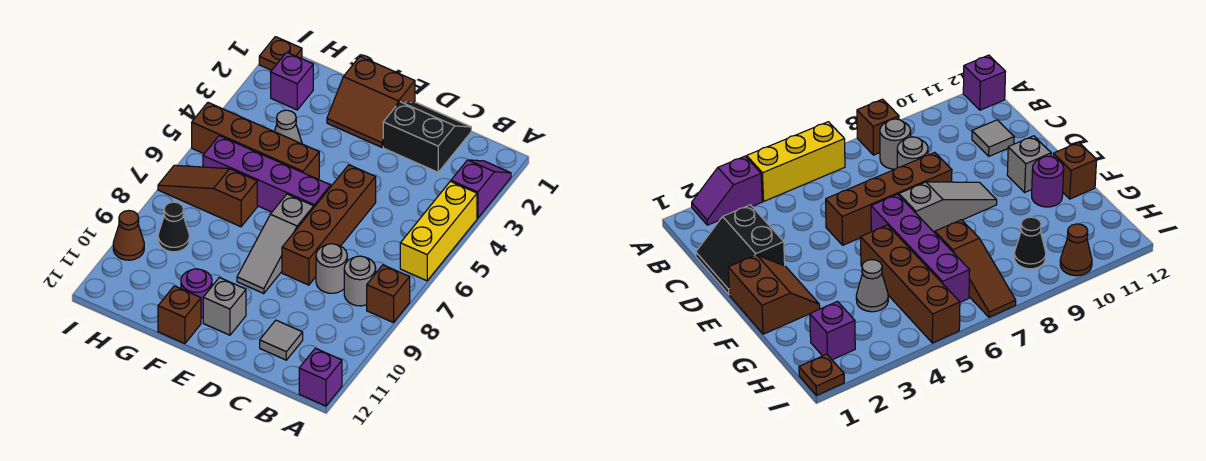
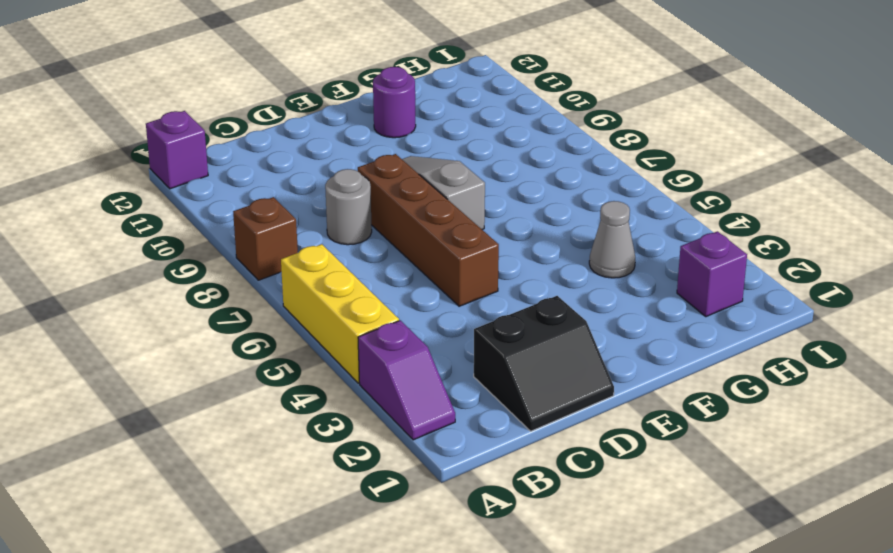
none -> grey 1x1 round brick [344,256,376,306]
none -> grey 1x1 tile [260,320,303,360]
none -> brown 2x2 slope [327,57,415,147]

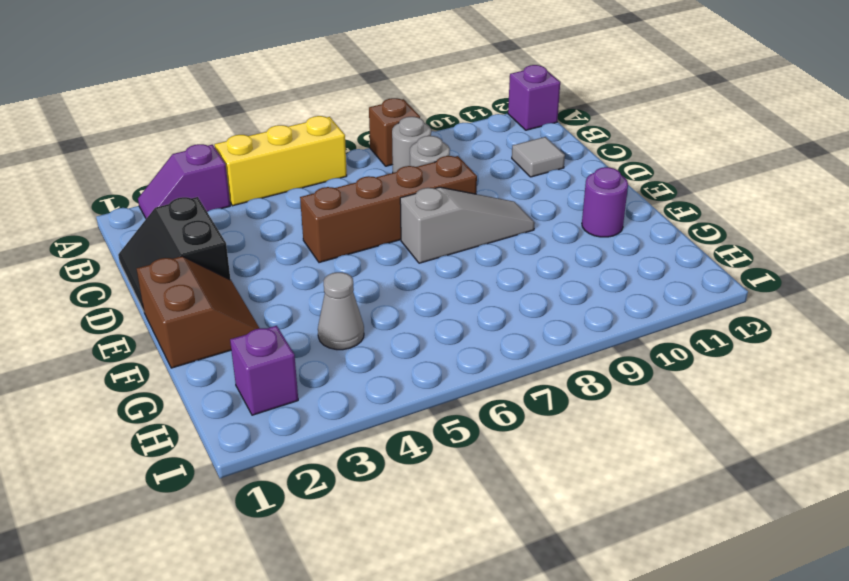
none -> purple 1x4 brick [203,136,331,212]
none -> grey 1x1 brick [203,278,246,335]
none -> brown 1x4 brick [192,103,319,179]

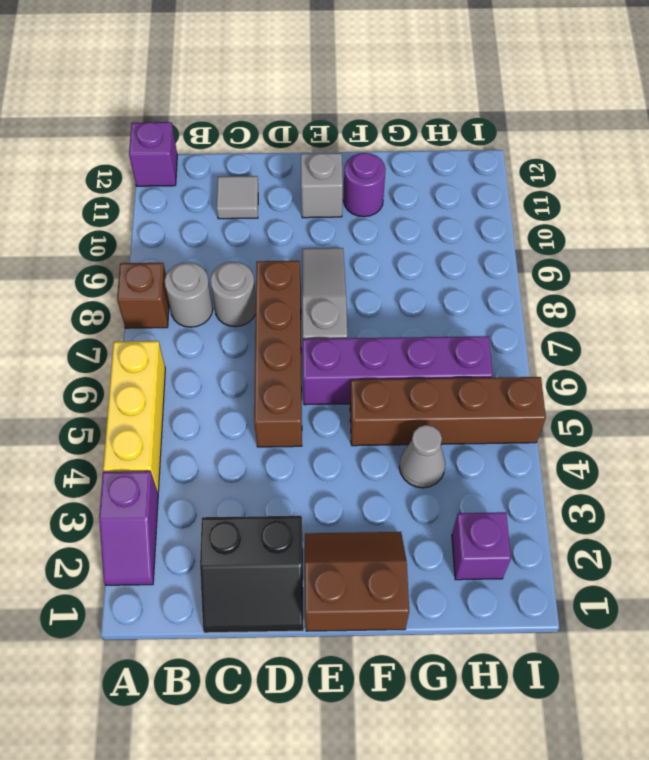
none -> brown 1x1 brick [158,286,201,344]
none -> brown 1x3 slope [158,165,257,227]
none -> black 1x1 cone [158,202,189,252]

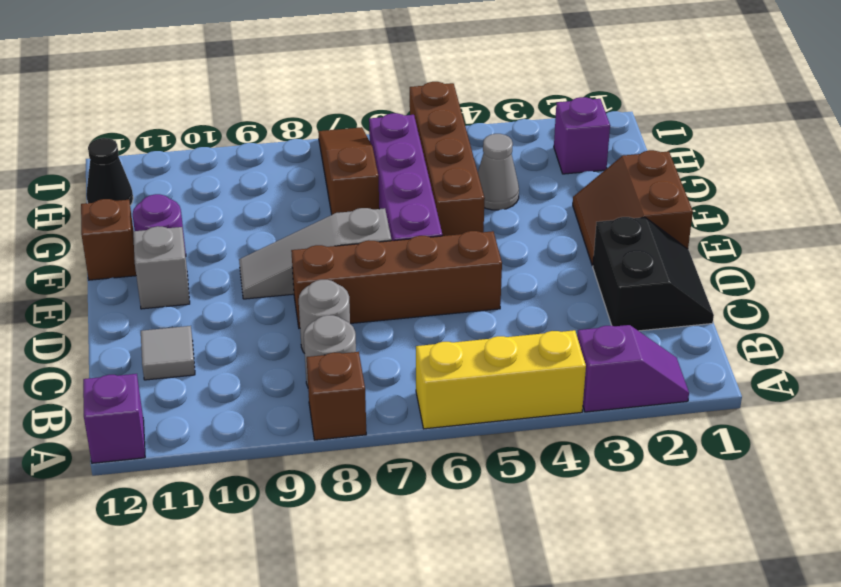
black 1x1 cone [86,138,133,205] -> black 1x1 cone moved to [158,202,189,252]
none -> brown 1x1 plate [259,37,302,70]
none -> brown 1x1 cone [113,211,144,260]

